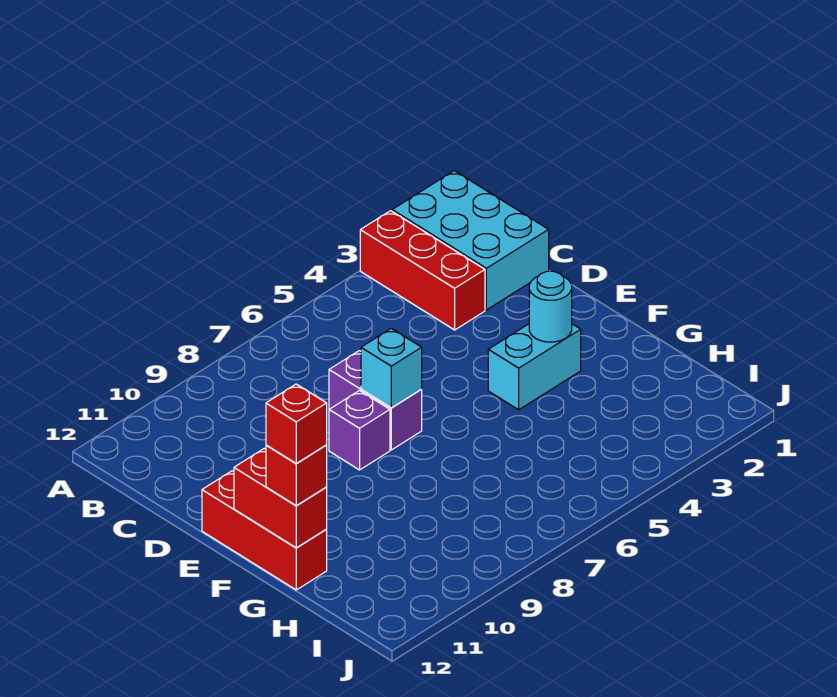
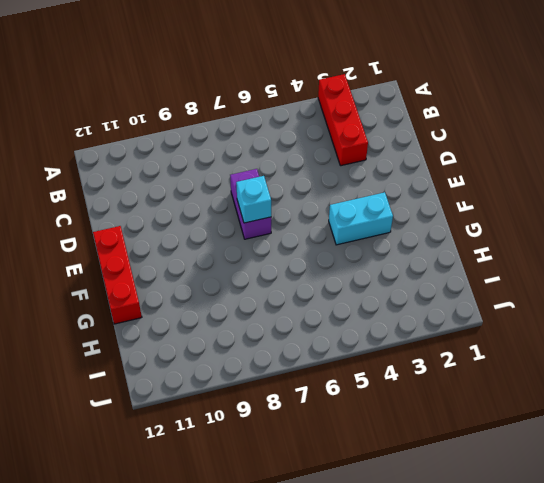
none -> cyan 2x3 brick [392,171,549,310]
none -> purple 1x1 brick [329,391,390,470]

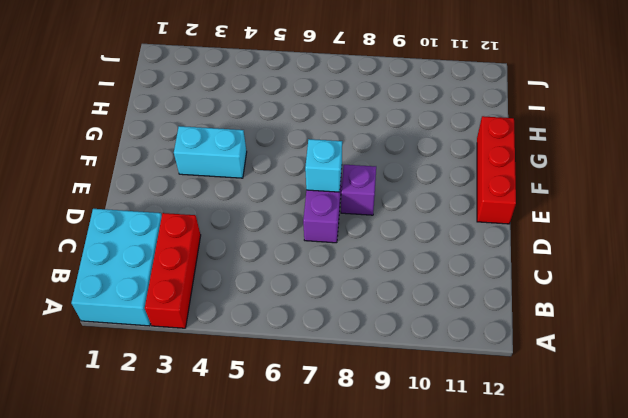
none -> cyan 1x1 round brick [529,271,572,342]
none -> red 1x2 brick [234,449,327,548]

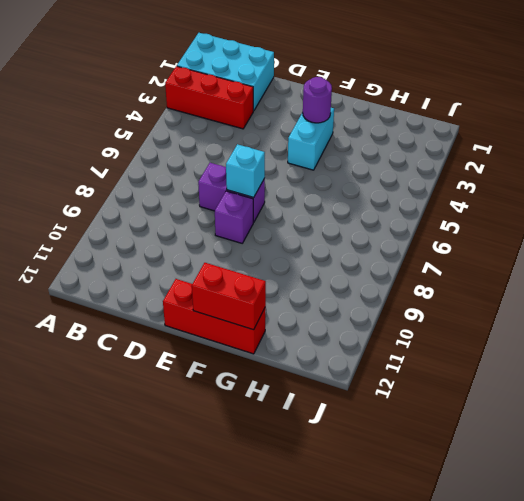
purple 1x1 round brick [303,77,332,123] -> cyan 1x1 round brick [529,271,572,342]
none -> red 1x1 brick [266,445,327,506]
none -> red 1x1 brick [266,384,327,464]

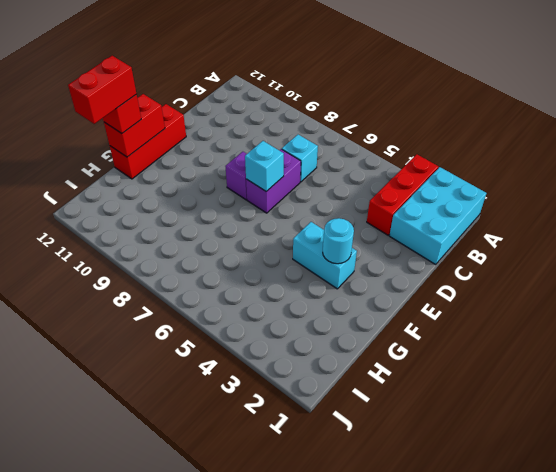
cyan 1x1 brick [282,134,318,182] -> none
red 1x2 brick [68,56,136,124] -> red 1x1 brick [266,384,327,464]

